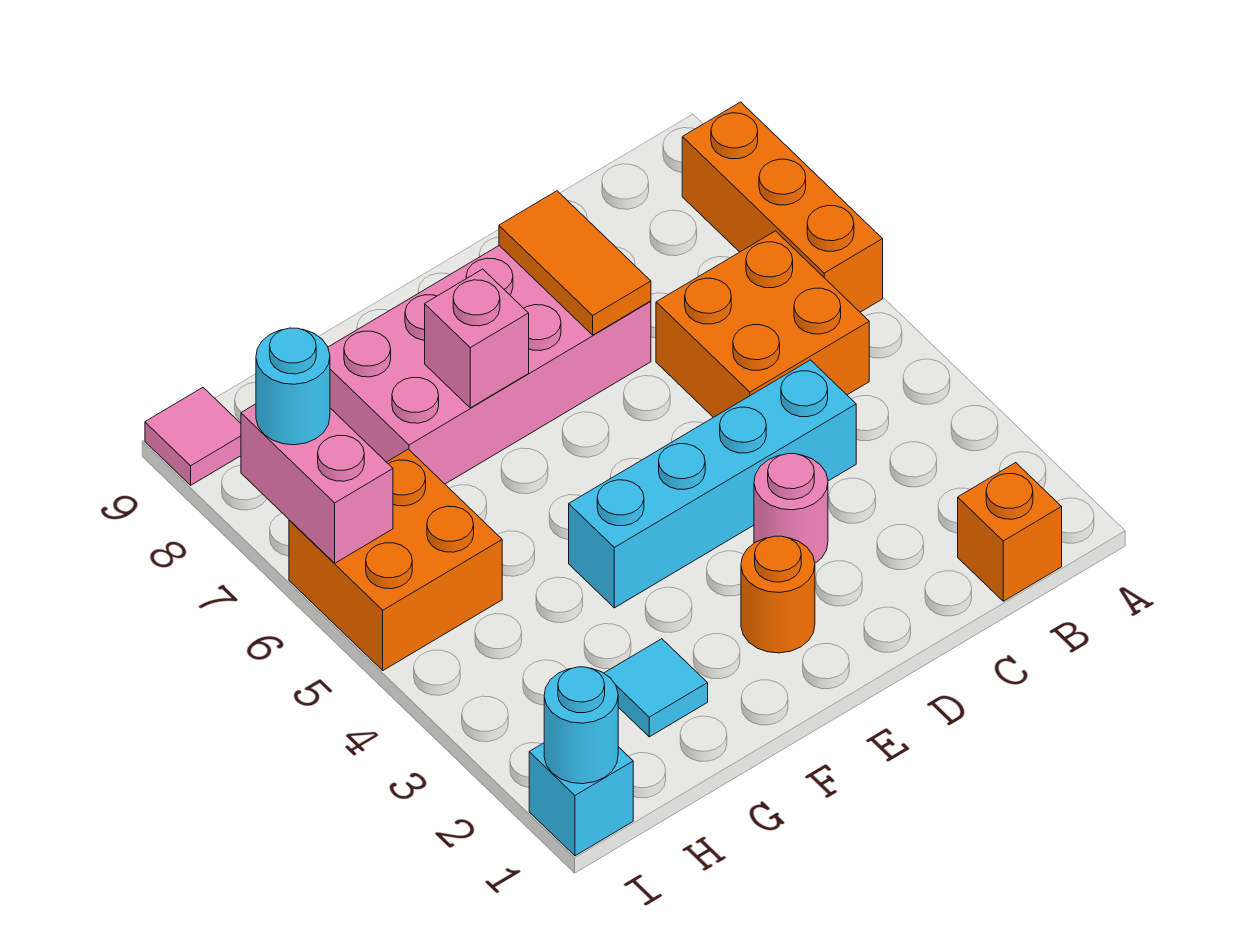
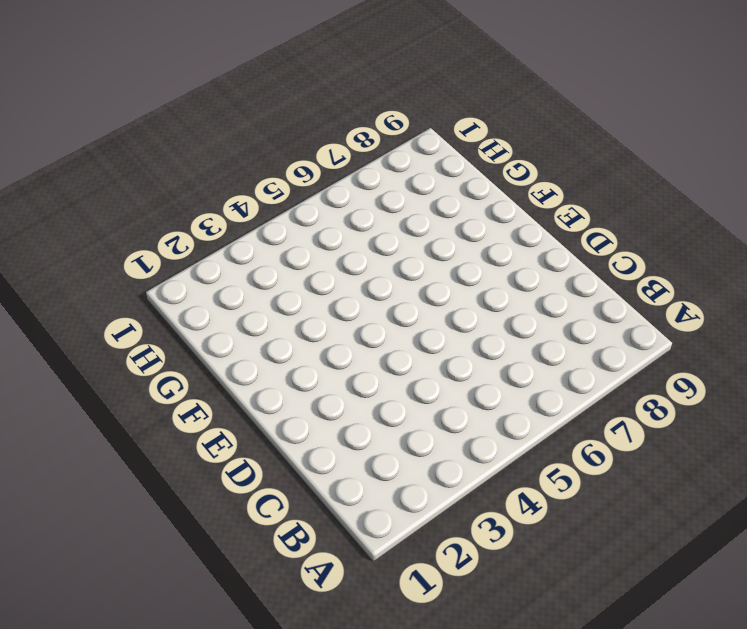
none -> orange 1x3 brick [682,102,883,312]
none -> orange 1x1 brick [958,463,1062,601]
none -> orange 2x2 brick [656,231,869,418]

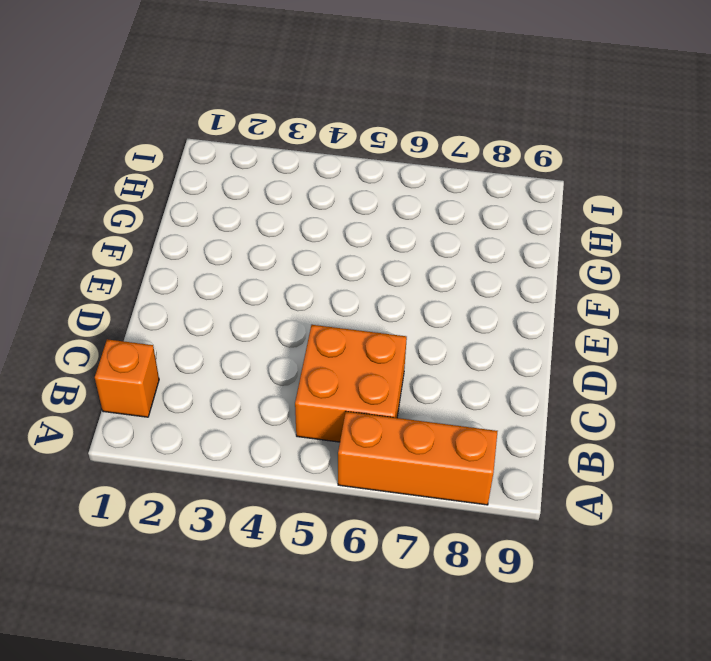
none -> cyan 1x4 brick [569,360,856,608]
none -> pink 1x1 round brick [754,454,828,563]
none -> pink 2x4 brick [328,246,651,484]

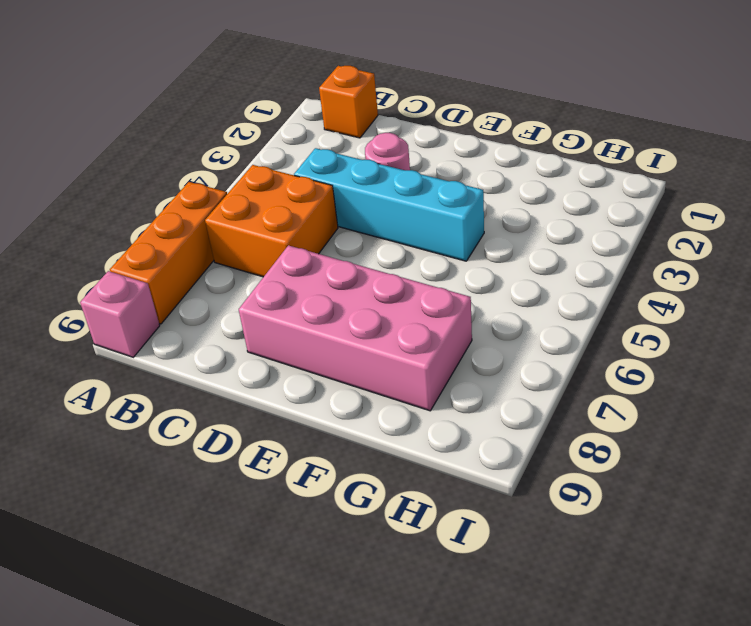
pink 1x1 brick [80,271,160,357] -> pink 1x1 brick moved to [425,269,529,408]
none -> orange 1x1 round brick [741,536,815,653]
none -> cyan 1x1 tile [604,639,708,737]
none -> orange 2x2 brick [289,449,502,670]

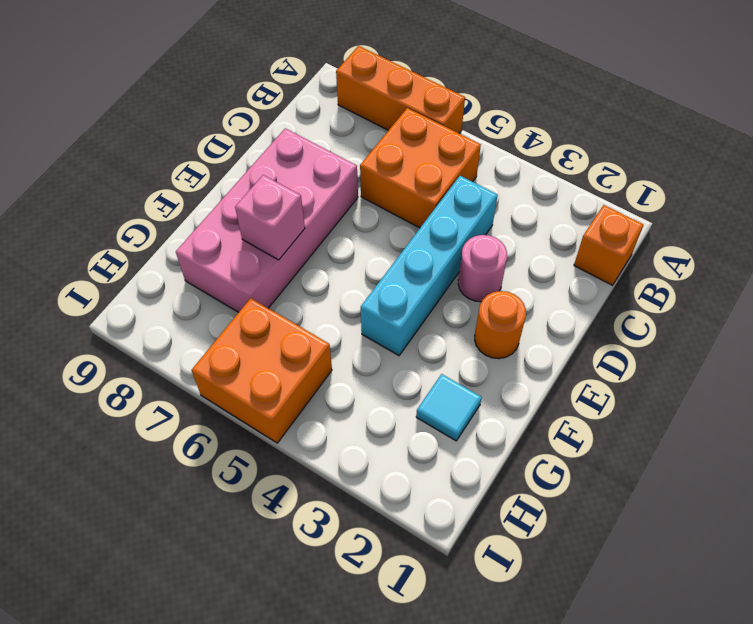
none -> cyan 1x1 brick [529,743,633,856]
none -> pink 1x1 tile [145,388,241,485]
none -> orange 1x2 tile [499,191,651,335]

